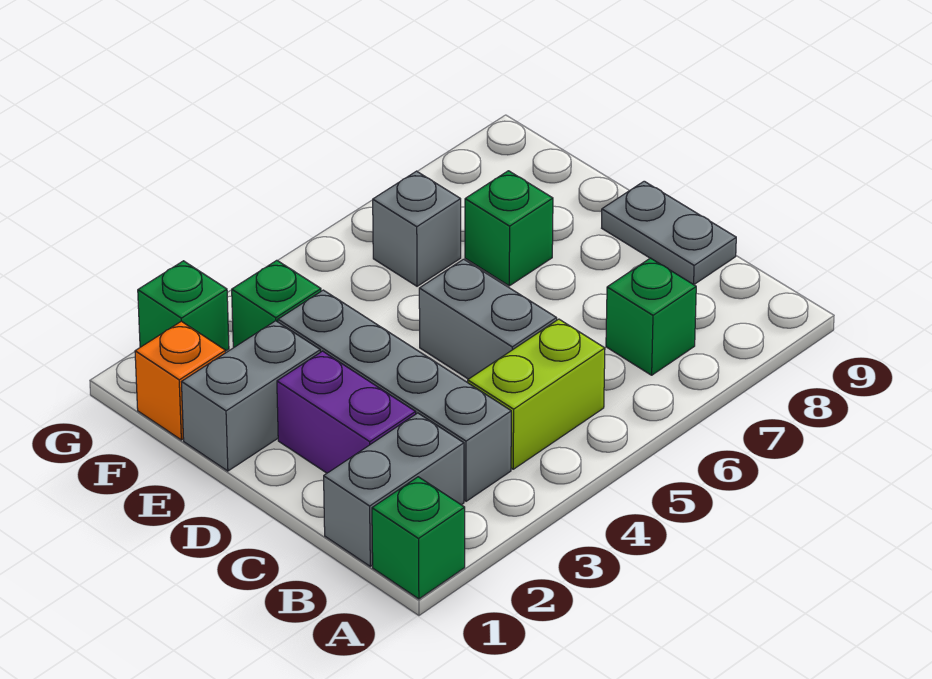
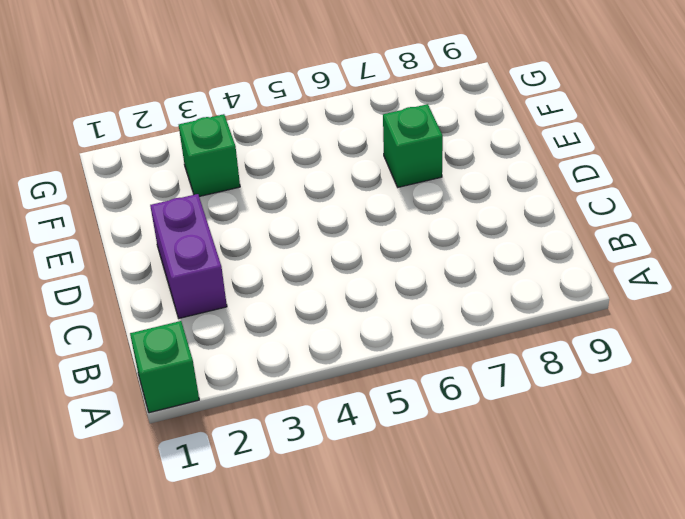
none -> grey 1x2 brick [324,413,464,566]
none -> grey 1x4 brick [278,290,511,501]
none -> lime 1x2 brick [468,319,605,469]

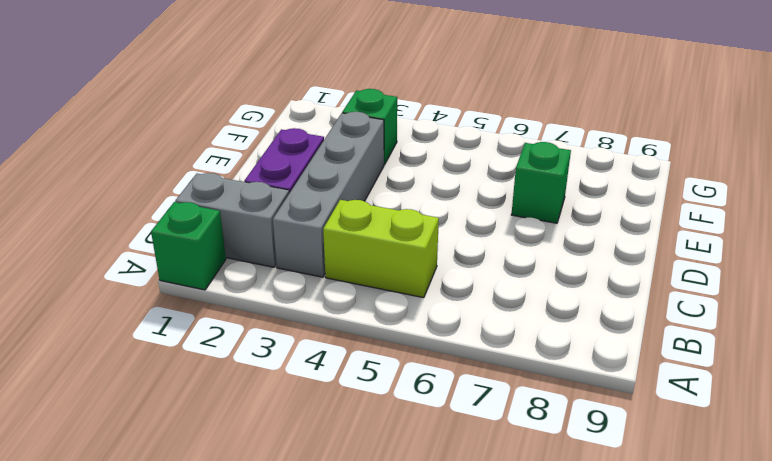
none -> green 1x1 brick [606,258,696,375]
none -> grey 1x2 brick [419,259,557,379]
none -> grey 1x2 plate [602,181,736,285]

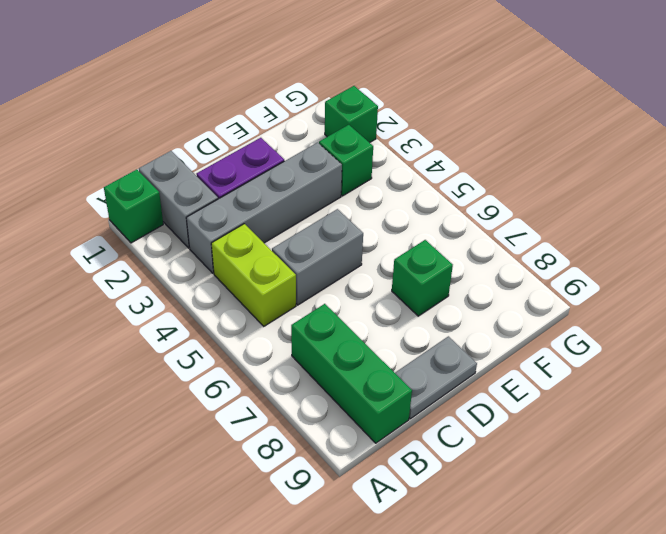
green 1x3 brick [291,304,412,443] -> green 1x1 brick [606,258,696,375]
none -> grey 1x2 brick [182,321,320,471]
none -> orange 1x1 brick [135,321,226,440]
none -> grey 1x1 brick [373,171,461,286]

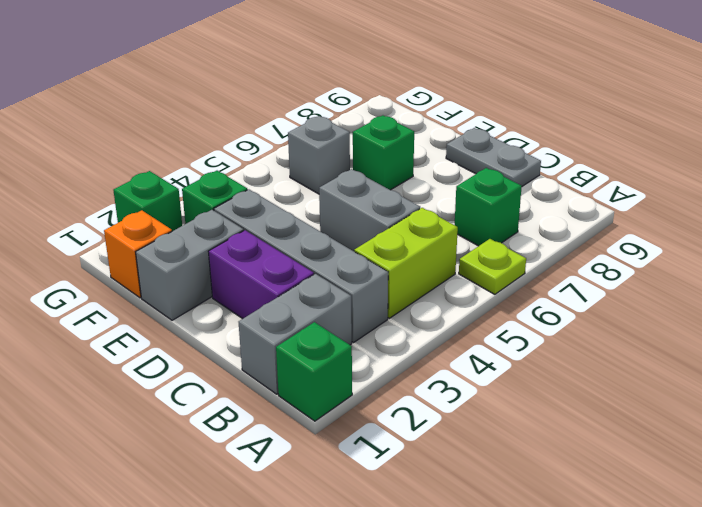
lime 1x1 plate [459,239,526,294] -> none

